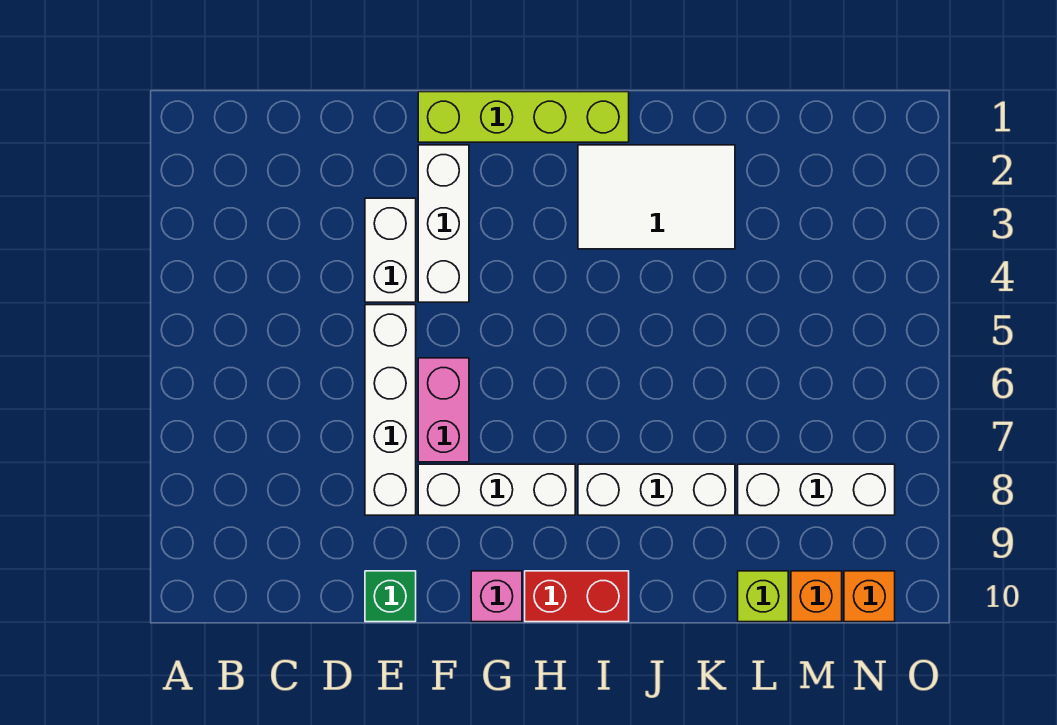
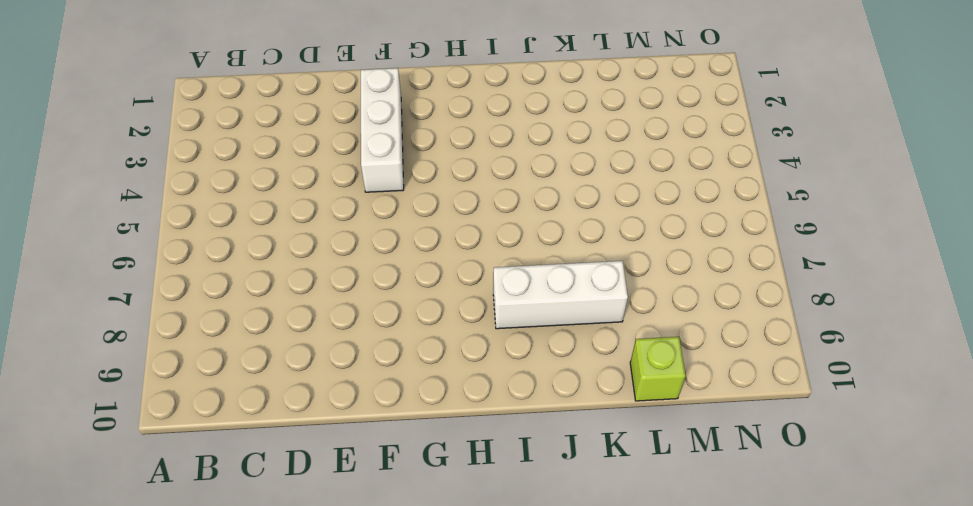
none -> white 1x2 brick [365,198,416,302]
none -> white 1x4 brick [365,305,416,515]
none -> green 1x1 brick [365,571,416,622]

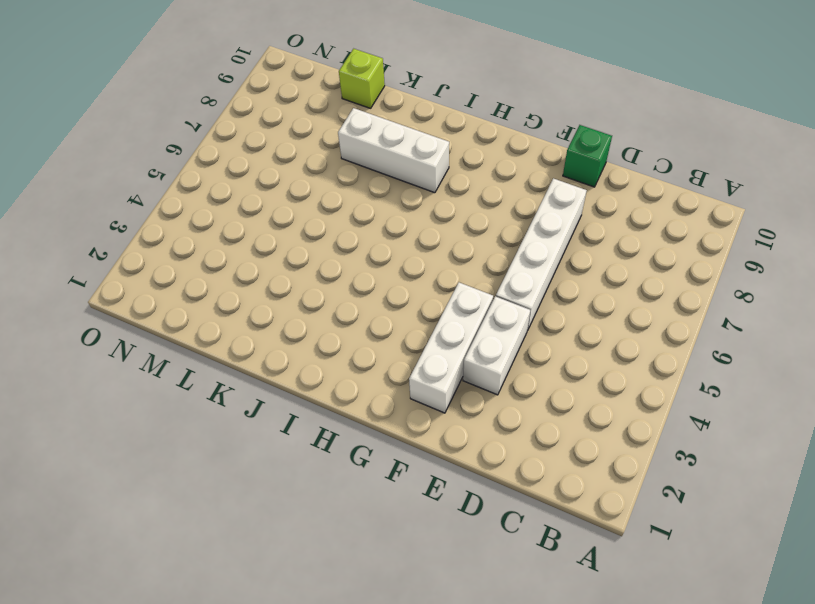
none -> lime 1x4 brick [418,92,629,142]
none -> pink 1x2 brick [418,358,469,462]
none -> white 1x3 brick [418,464,575,515]

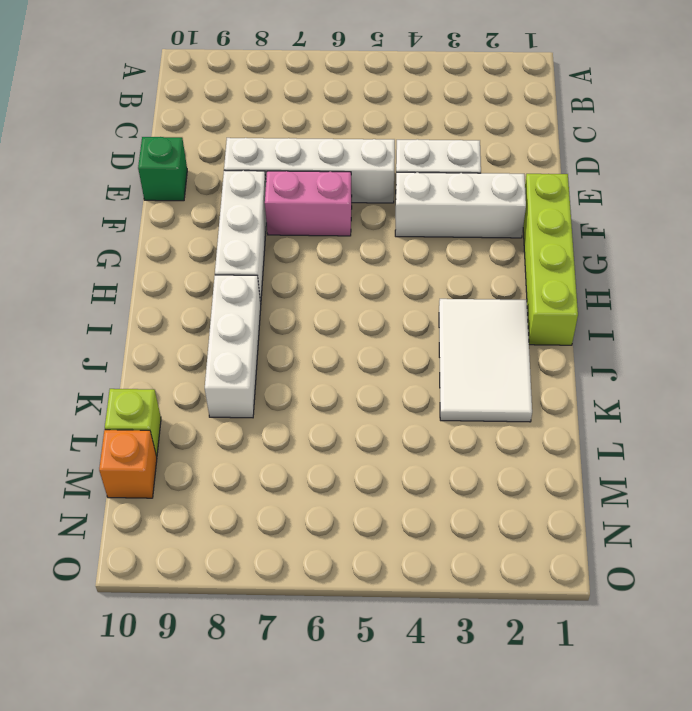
none -> pink 1x1 brick [471,571,522,622]
none -> red 1x2 brick [525,571,629,622]
none -> white 1x3 brick [738,464,895,515]

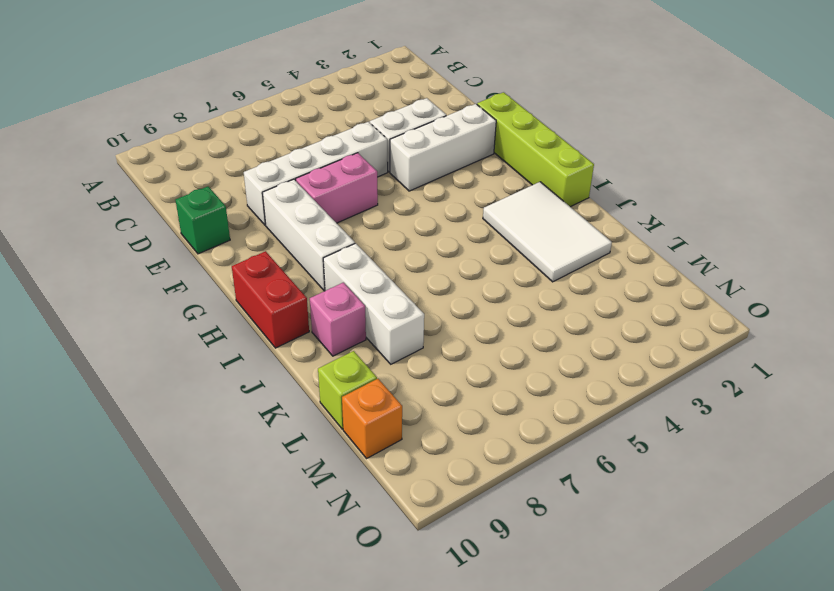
pink 1x1 brick [310,283,366,356] -> pink 1x1 brick moved to [471,571,522,622]
none -> white 1x3 brick [738,464,895,515]
none -> orange 1x1 brick [844,571,895,622]

